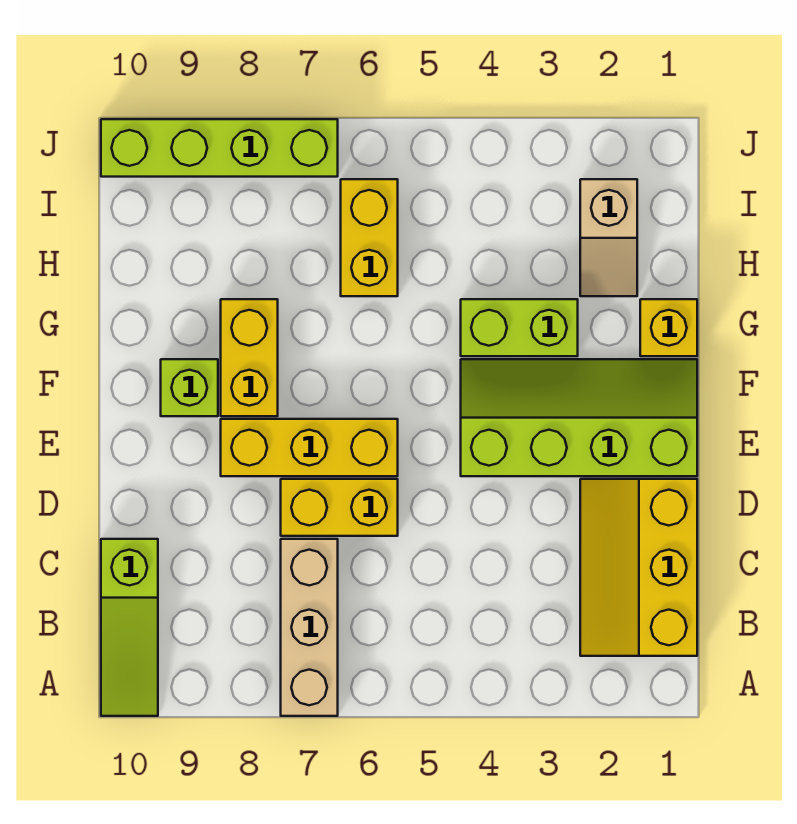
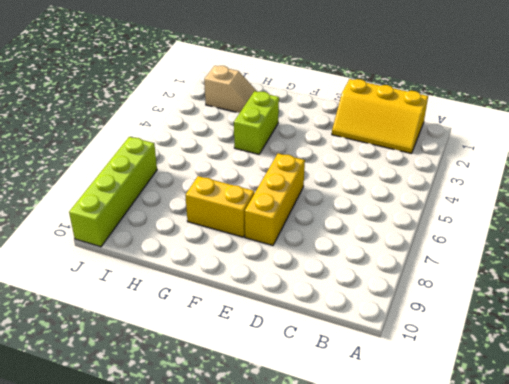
none -> tan 1x3 brick [281,539,338,716]
none -> lime 1x3 slope [101,539,158,716]
none -> yellow 1x2 brick [281,479,398,536]

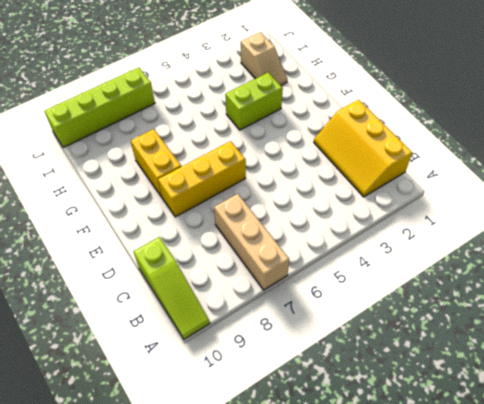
none -> yellow 1x2 brick [281,479,398,536]
none -> lime 2x4 slope [461,359,697,476]
none -> lime 1x1 brick [161,359,218,416]

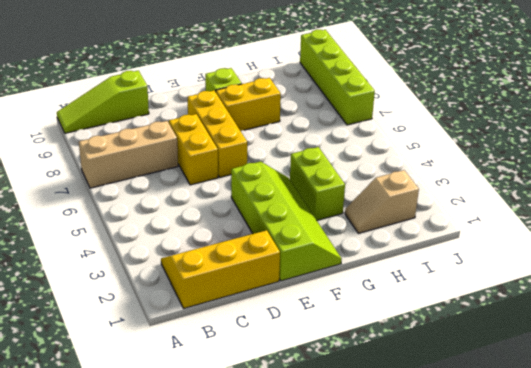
none -> yellow 1x1 brick [640,299,697,356]
none -> yellow 1x2 brick [341,179,398,296]

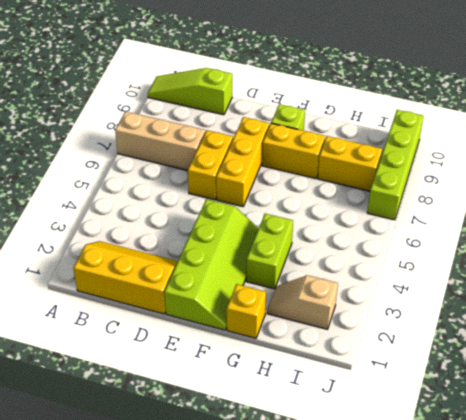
yellow 1x2 brick [318,136,382,191] -> yellow 1x2 brick moved to [341,179,398,296]

